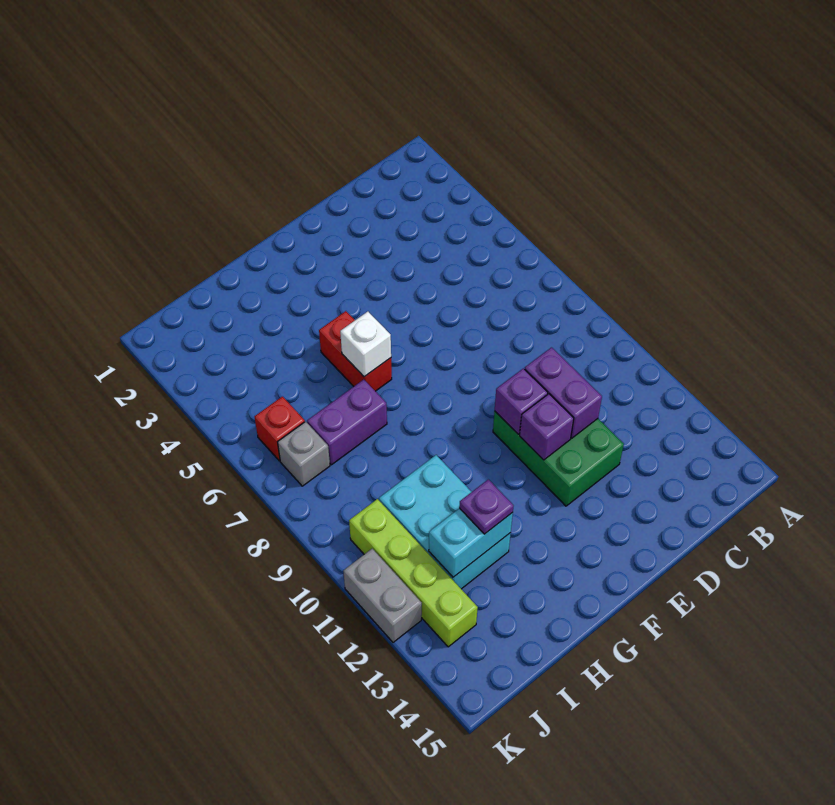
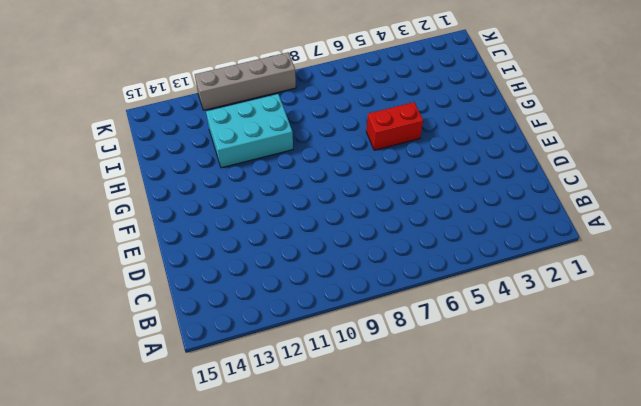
grey 1x4 brick [195,52,296,110] -> grey 1x2 brick [343,549,422,642]
none -> green 2x3 brick [493,411,624,506]
none -> purple 1x2 brick [307,380,387,465]
none -> red 1x1 brick [254,397,305,461]

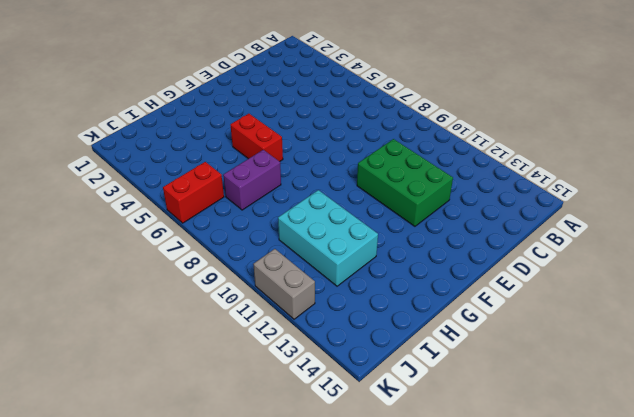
red 1x2 brick [163,162,224,223] -> red 1x1 brick [254,397,305,461]
none -> grey 1x1 brick [278,421,330,486]
none -> lime 1x4 brick [349,499,478,647]
none -> purple 1x2 brick [525,347,602,438]

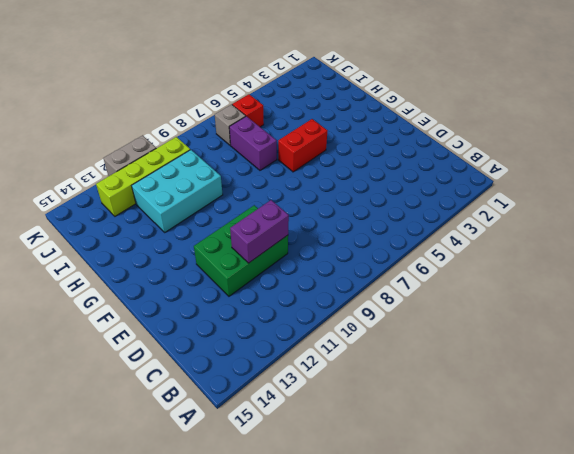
none -> purple 1x1 brick [495,368,548,434]
none -> purple 1x1 brick [520,394,574,460]
none -> white 1x1 brick [340,312,391,377]

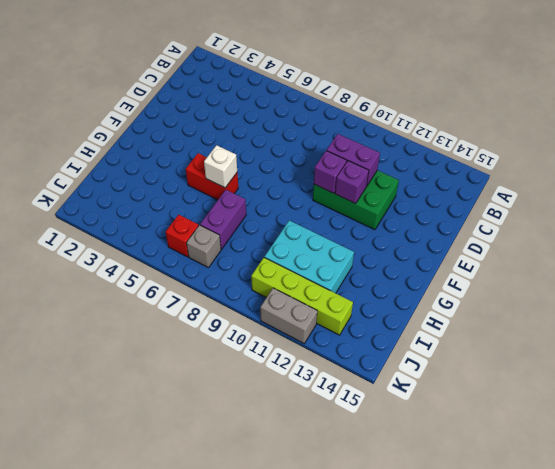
none -> cyan 1x2 brick [429,508,513,577]
none -> purple 1x1 plate [459,479,513,534]

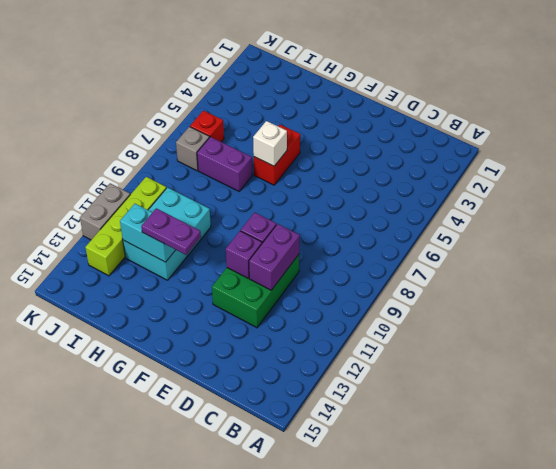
purple 1x2 plate [141,208,201,255] -> purple 1x1 plate [459,479,513,534]

